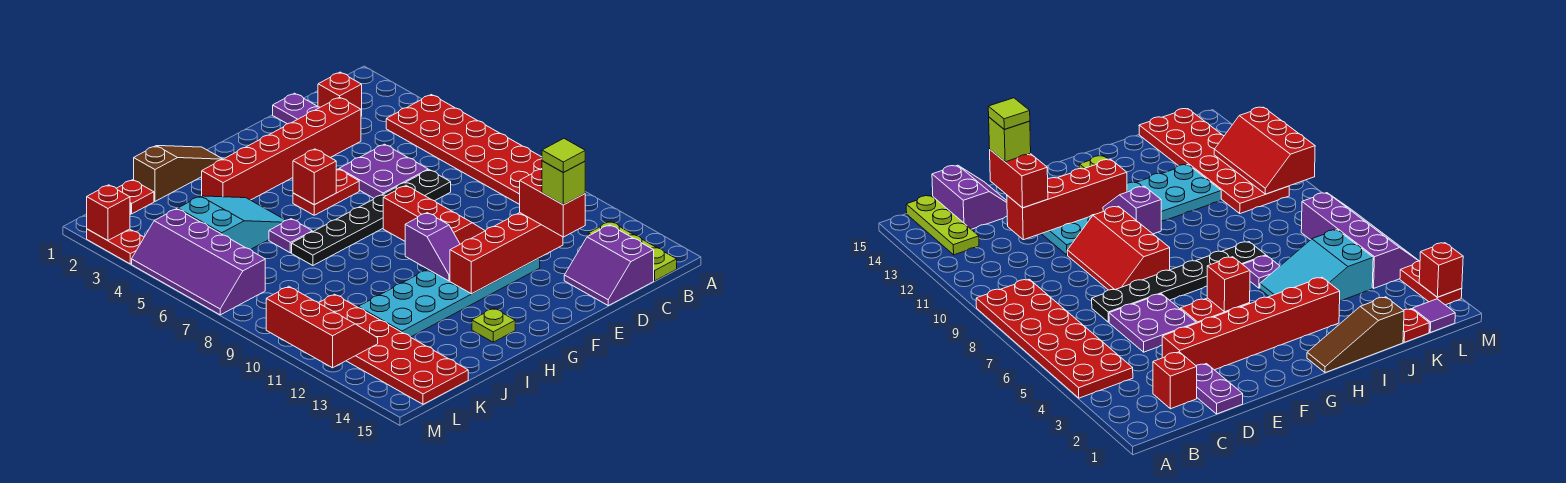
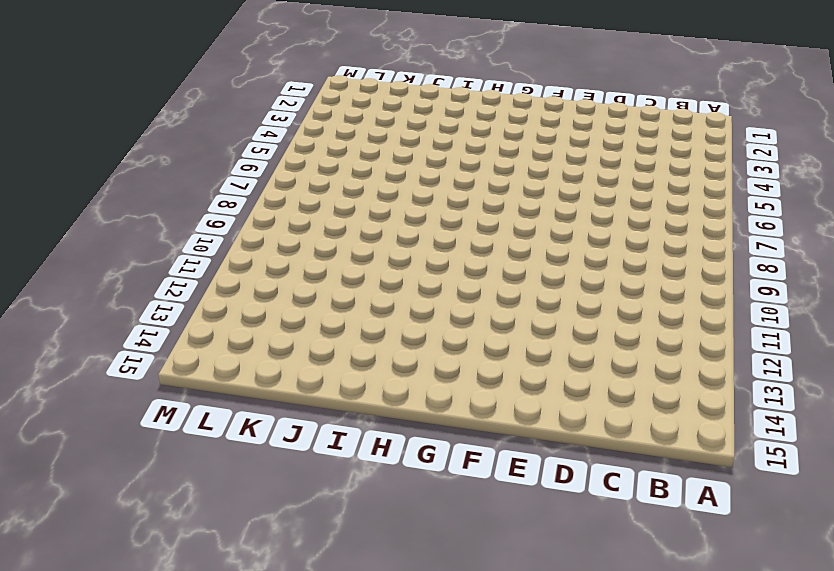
none -> red 2x6 plate [386,95,542,205]
none -> lime 1x3 plate [588,221,677,281]
none -> red 1x1 brick [318,72,362,116]

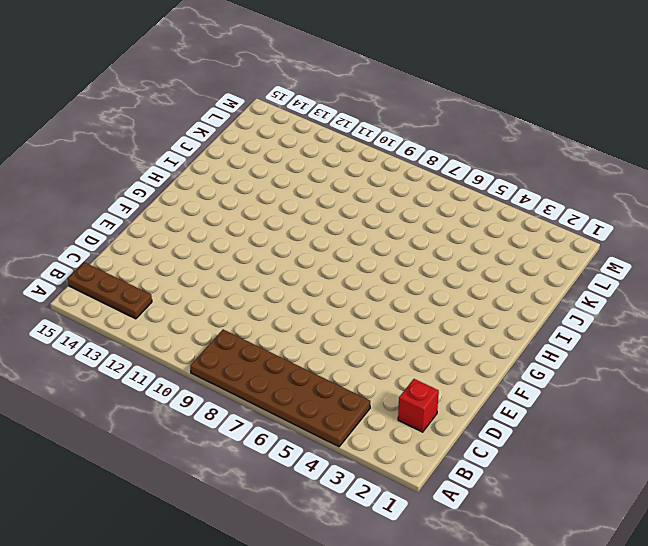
brown 2x6 plate [190,330,370,447] -> red 2x6 plate [386,95,542,205]
brown 1x3 plate [68,262,152,319] -> lime 1x3 plate [588,221,677,281]
none -> purple 2x2 slope [564,225,654,306]
none -> purple 1x2 plate [273,93,320,124]
none -> red 1x6 brick [202,97,361,200]

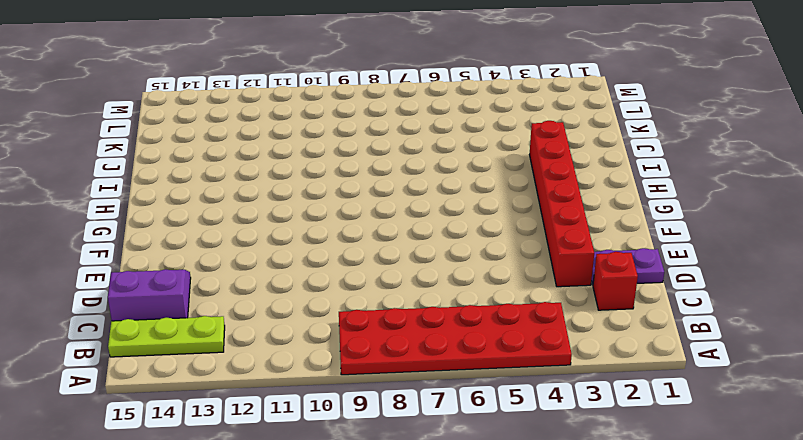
none -> purple 2x2 plate [339,144,428,198]
none -> black 1x6 plate [292,170,451,265]
none -> red 2x3 slope [383,185,485,244]

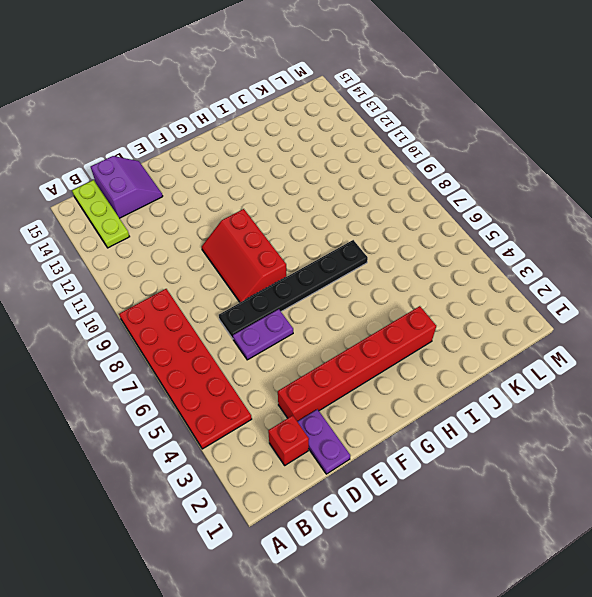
purple 1x2 plate [233,309,293,360] -> purple 2x2 plate [339,144,428,198]
none -> cyan 2x6 plate [358,258,540,337]
none -> red 1x2 plate [293,169,359,215]
none -> brown 1x3 slope [134,146,222,201]

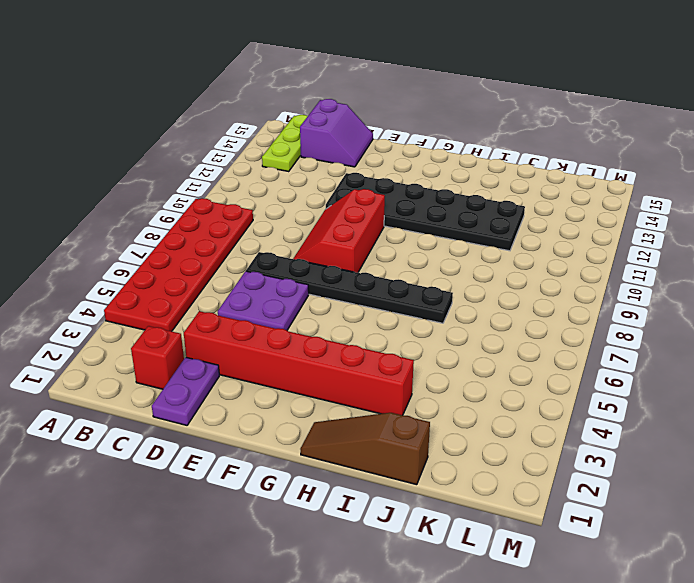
black 2x6 plate [326,173,525,251] -> cyan 2x6 plate [358,258,540,337]
none -> red 1x2 plate [293,169,359,215]
none -> lime 1x1 plate [472,308,515,342]
none -> cyan 2x3 slope [178,196,286,249]

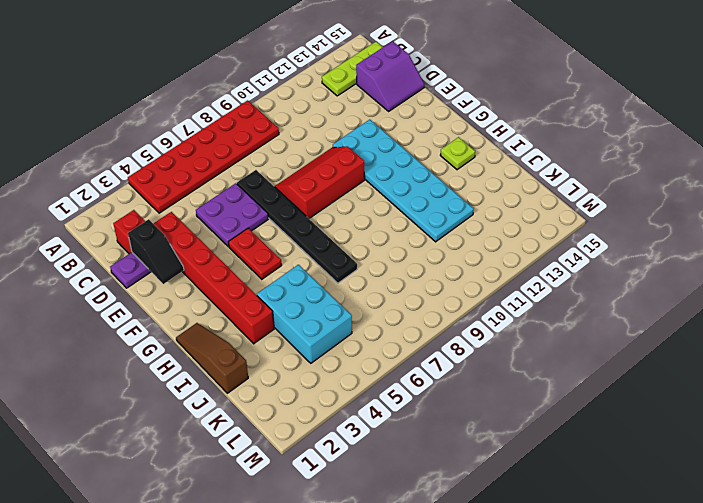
black 1x2 slope [128,219,184,284] -> none
cyan 2x3 brick [257,265,352,363] -> cyan 2x3 slope [178,196,286,249]
none -> purple 1x1 plate [269,219,312,253]
none -> red 1x1 plate [116,180,154,214]
none -> red 2x6 plate [319,294,468,404]

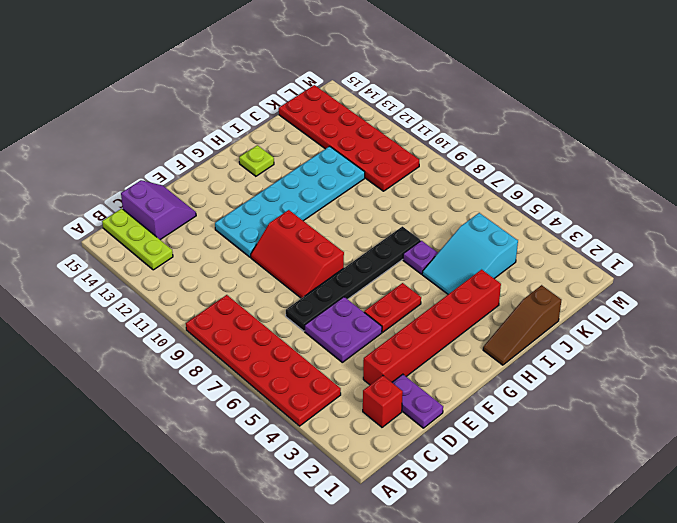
none -> red 1x1 plate [116,180,154,214]
none -> purple 1x1 tile [1412,299,1455,332]
none -> purple 2x4 slope [132,209,265,315]

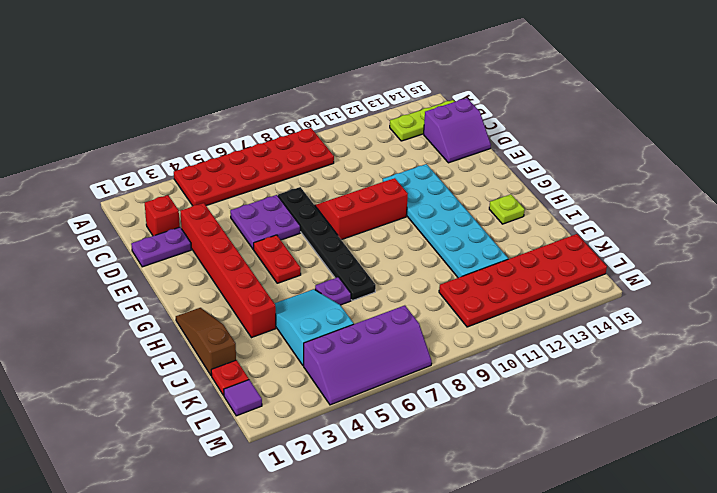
none -> red 1x2 plate [87,229,144,264]
none -> red 1x4 brick [450,213,563,294]
none -> red 1x1 brick [293,149,336,205]

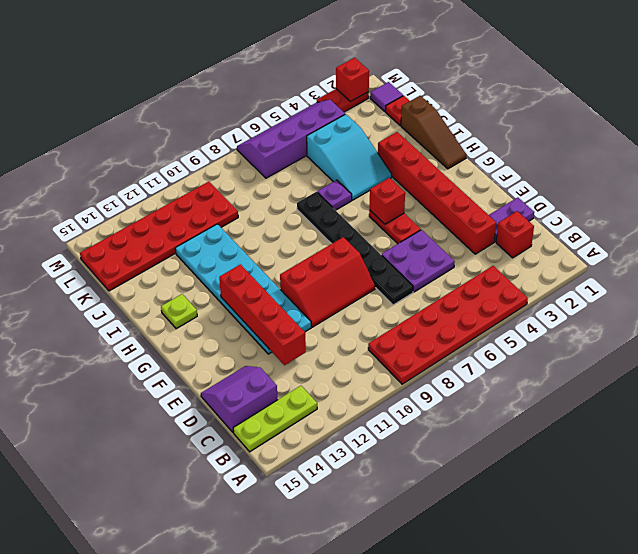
none -> purple 1x2 slope [405,213,460,281]
none -> red 2x3 slope [266,286,378,368]
none -> red 1x2 brick [520,169,585,237]

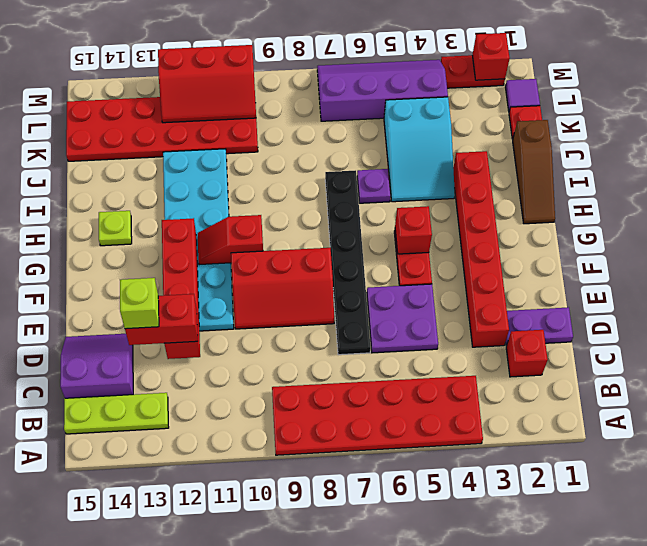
red 1x2 slope [198,215,263,265] -> purple 1x2 slope [405,213,460,281]
none -> lime 1x1 tile [542,138,585,173]

